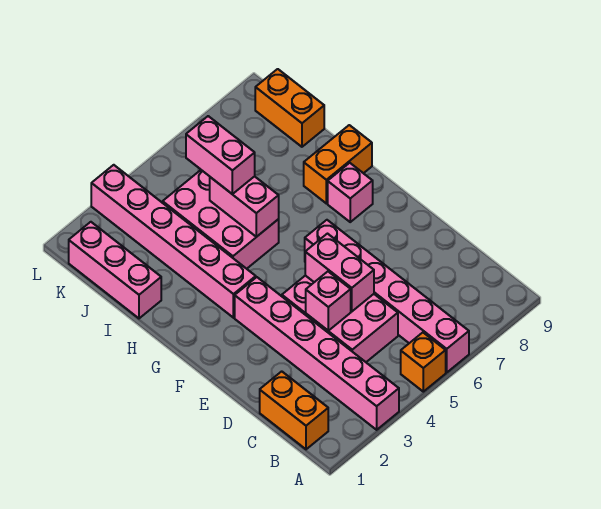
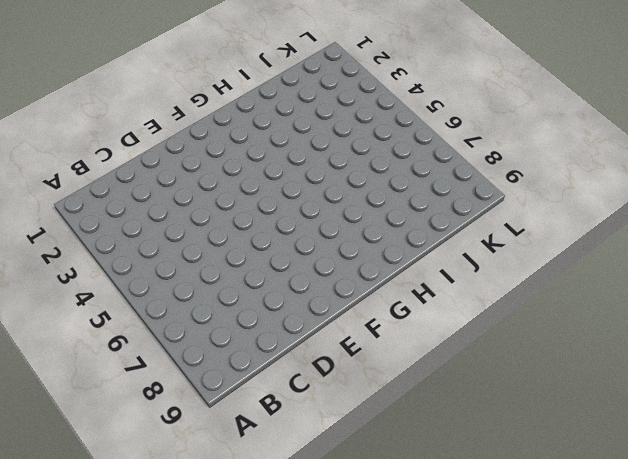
none -> pink 1x6 brick [235,277,399,430]
none -> orange 1x1 brick [401,333,446,392]
none -> pink 1x6 brick [305,220,469,372]

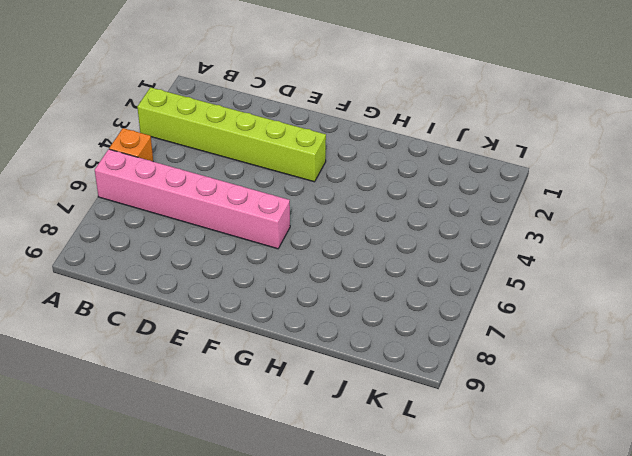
lime 1x6 brick [137,87,326,182] -> pink 1x6 brick [235,277,399,430]
none -> orange 1x2 brick [260,371,328,449]
none -> pink 2x3 brick [282,276,398,362]
none -> pink 1x6 brick [91,165,256,318]

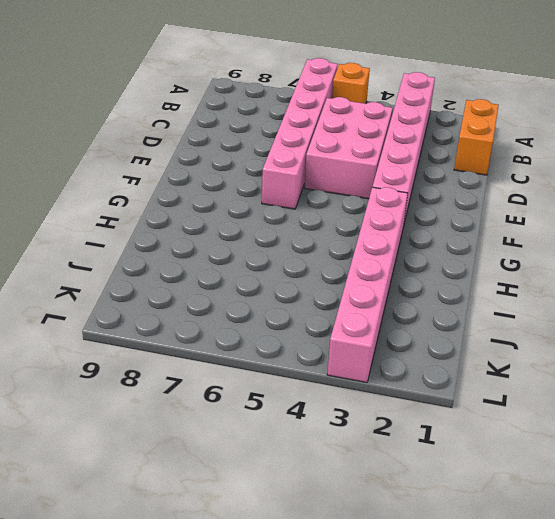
none -> pink 1x1 brick [328,163,373,222]
none -> pink 2x3 brick [163,170,279,269]
none -> orange 1x2 brick [304,125,372,203]

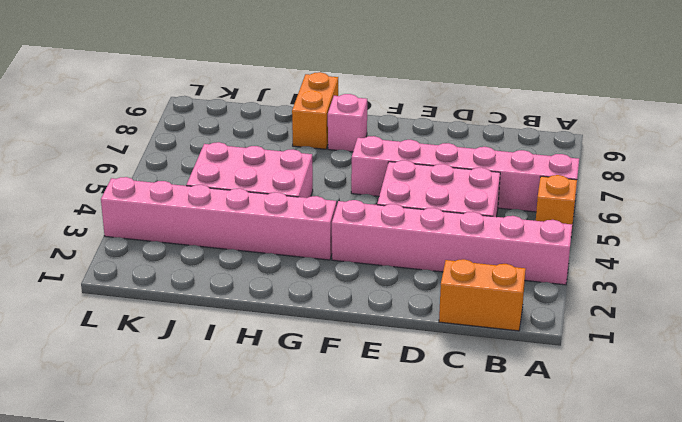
none -> pink 1x3 brick [69,222,161,318]
none -> orange 1x2 brick [255,69,324,147]
none -> pink 1x1 brick [306,272,351,331]

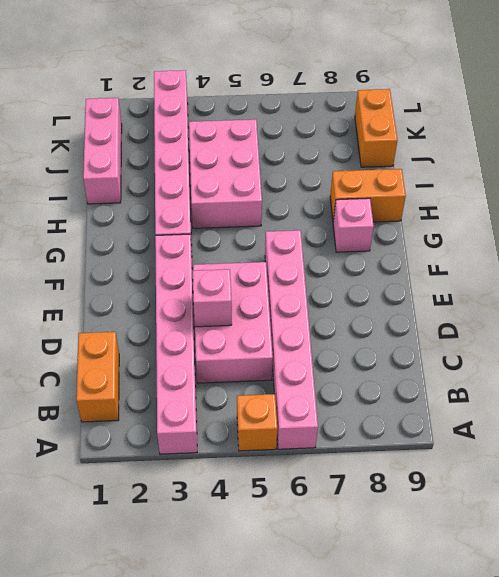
none -> pink 1x2 brick [305,234,374,311]
none -> pink 1x2 brick [210,176,279,237]
none -> pink 1x2 brick [186,116,255,194]

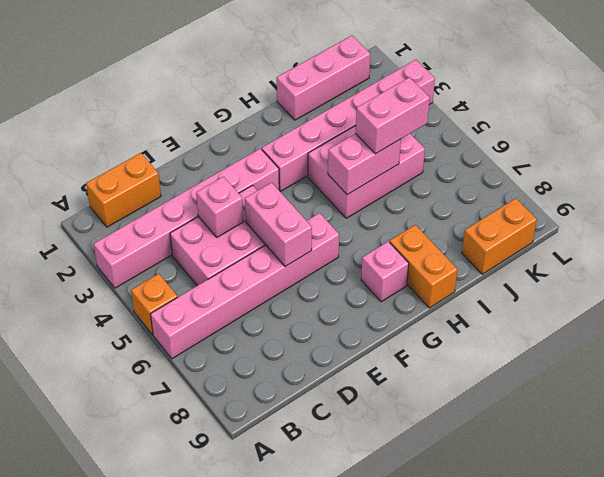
pink 1x2 brick [245,183,312,266] -> pink 1x2 brick turned to [305,234,374,311]

